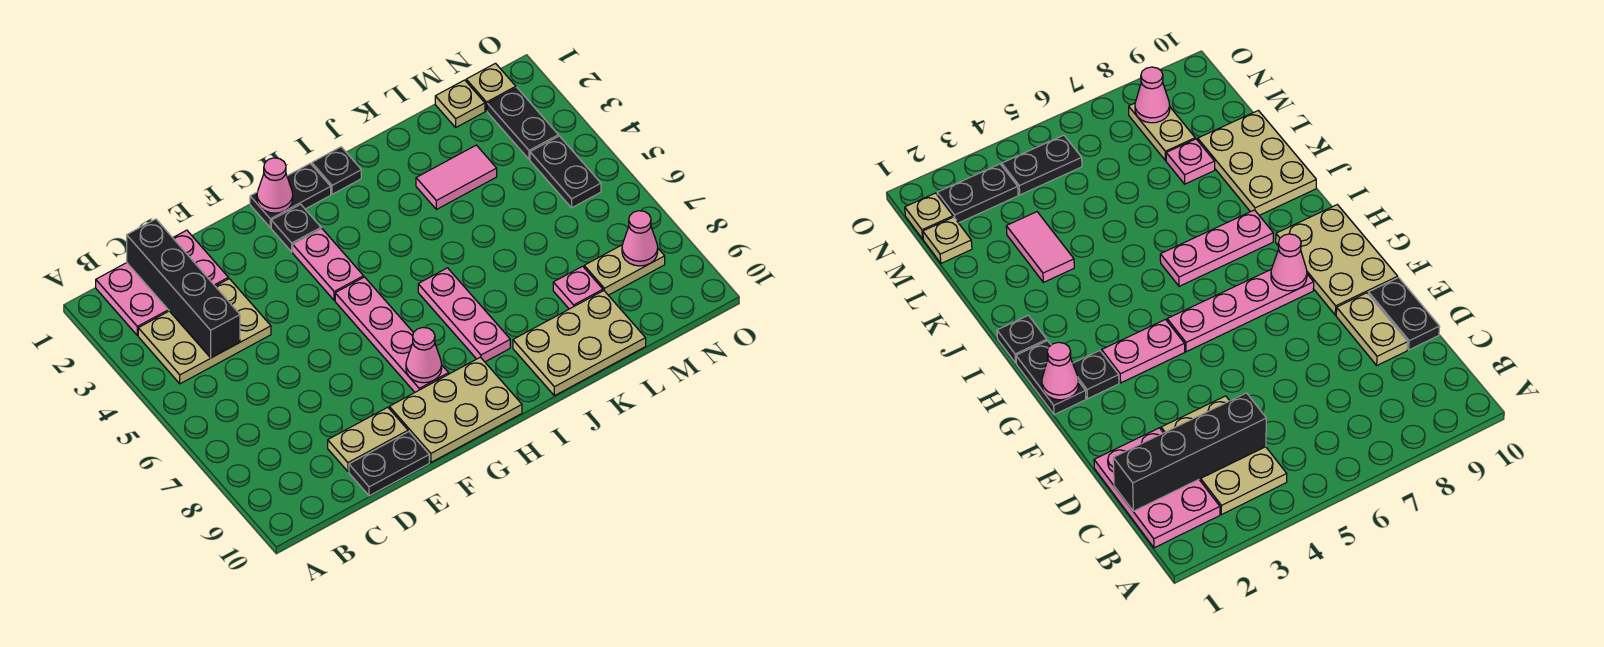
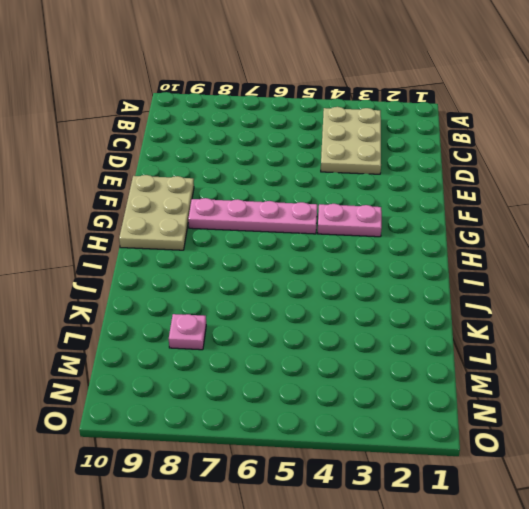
none -> pink 2x3 plate [96,230,228,335]
none -> tan 1x2 plate [328,407,408,471]
none -> black 1x2 plate [349,432,429,496]

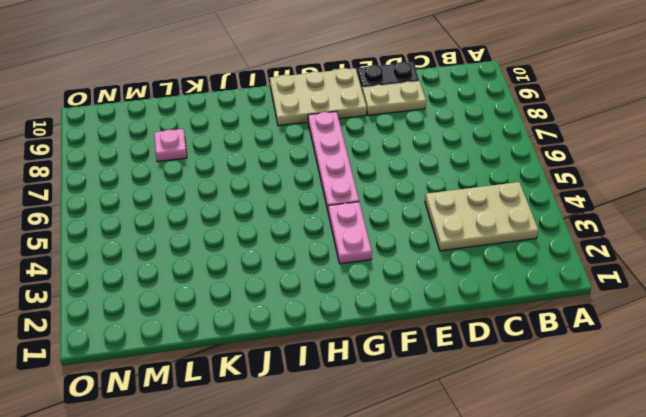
none -> pink 2x3 plate [96,230,228,335]
none -> black 1x2 plate [250,164,331,228]
none -> black 1x1 plate [271,204,321,252]

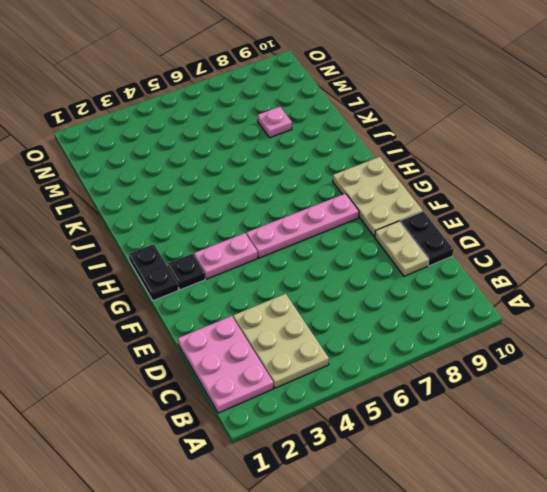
none -> black 1x1 plate [312,147,361,194]
none -> pink 1x3 plate [418,268,510,362]
none -> tan 2x3 plate [513,291,646,396]

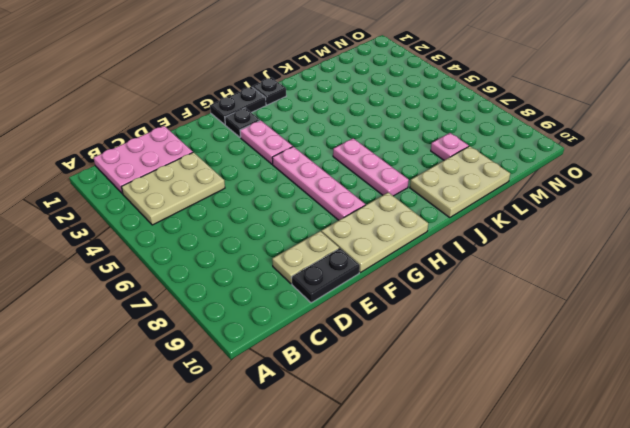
none -> pink 1x2 tile [416,145,497,209]
none -> tan 1x1 plate [435,80,485,127]
none -> tan 1x2 plate [584,245,665,295]

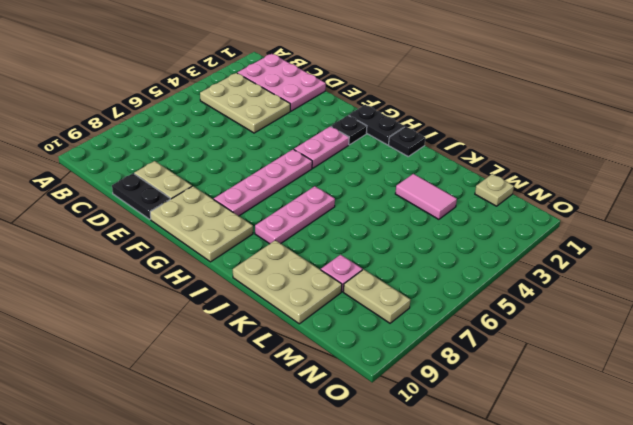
none -> tan 1x1 plate [466,63,516,111]
none -> black 1x2 plate [487,88,558,159]
none -> black 1x2 plate [530,136,601,208]

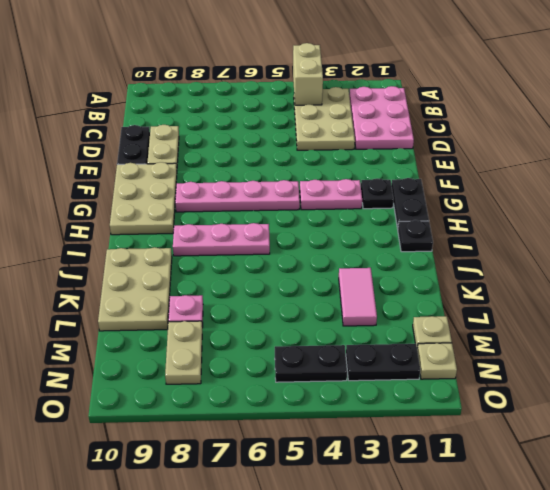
tan 1x2 brick [293,43,323,105] -> none
none -> black 1x4 brick [127,219,240,358]
none -> pink 1x1 cone [257,158,293,213]
none -> pink 1x1 cone [406,328,442,383]

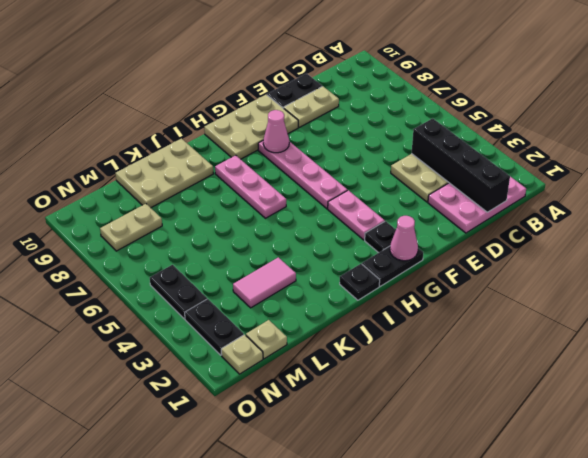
none -> pink 1x1 plate [553,266,603,309]
none -> pink 1x1 cone [622,211,658,266]

